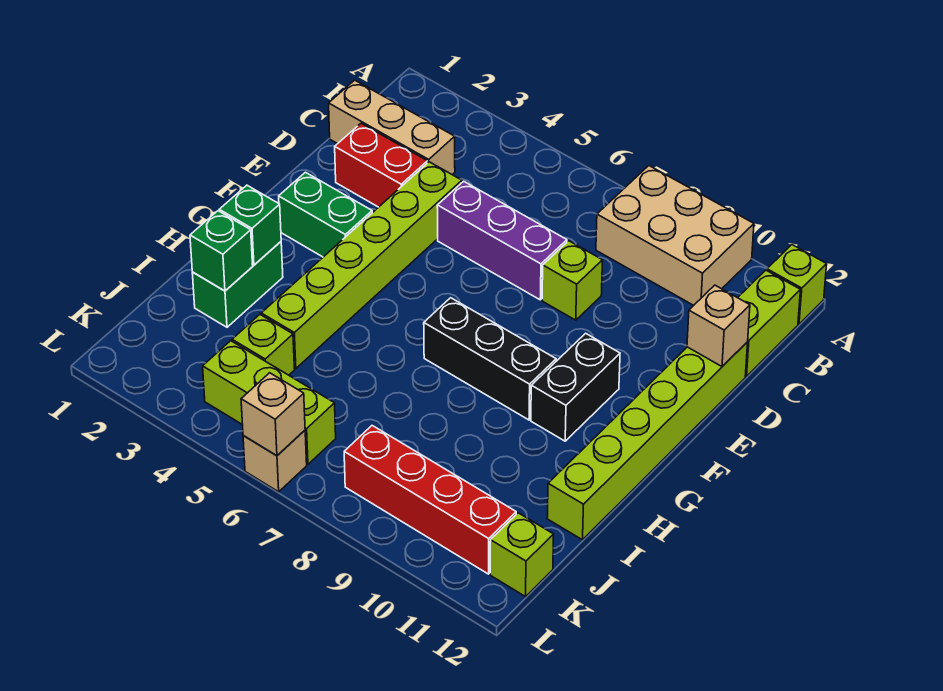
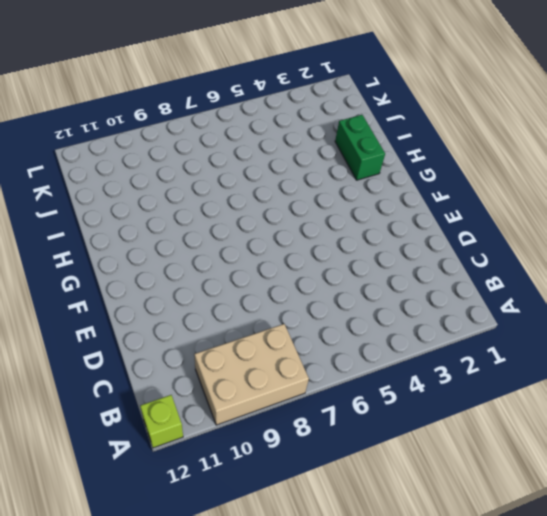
none -> lime 1x2 brick [738,270,800,376]
none -> tan 1x3 brick [329,80,455,175]
none -> red 1x2 brick [335,123,427,207]

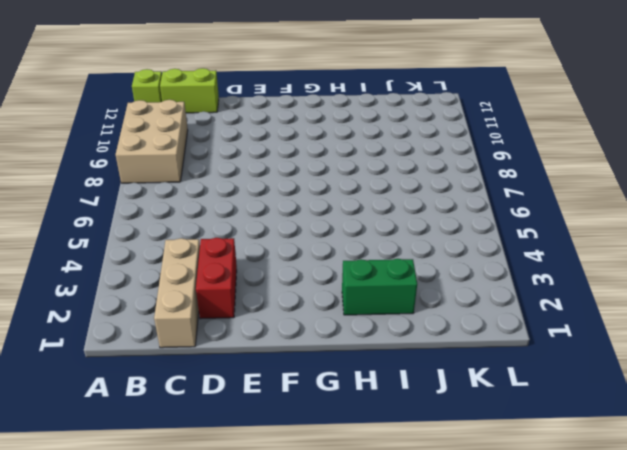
none -> lime 1x6 brick [261,162,462,368]
none -> purple 1x3 brick [437,181,567,300]
none -> lime 1x1 brick [542,241,603,320]

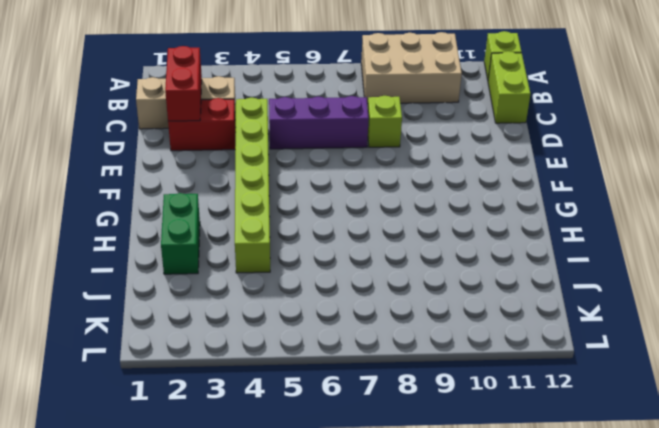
red 1x2 brick [165,46,202,121] -> none
none -> lime 1x6 brick [547,342,748,540]
none -> green 1x2 brick [279,172,372,257]
none -> black 1x2 brick [531,333,620,441]

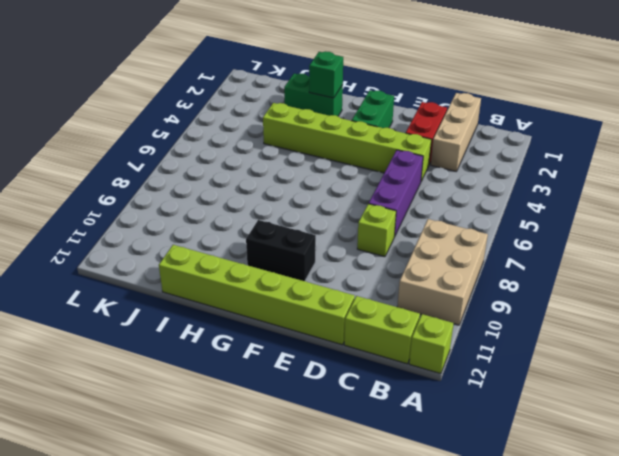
none -> black 1x3 brick [424,298,556,420]
none -> lime 1x1 brick [232,315,295,375]
none -> lime 1x3 brick [203,341,336,464]

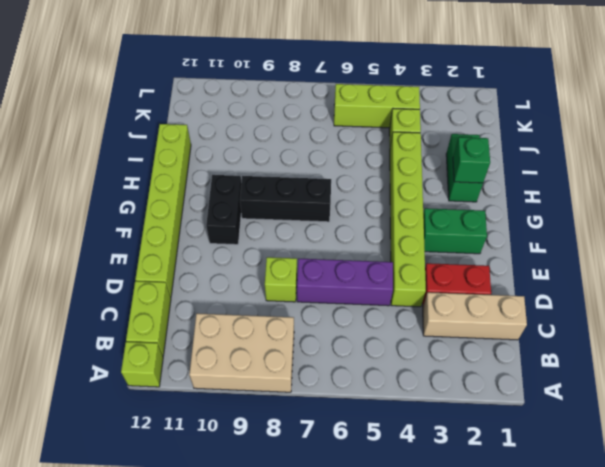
none -> red 1x4 brick [344,426,516,574]
none -> lime 1x1 brick [490,513,554,597]
none -> tan 1x1 brick [243,430,307,492]

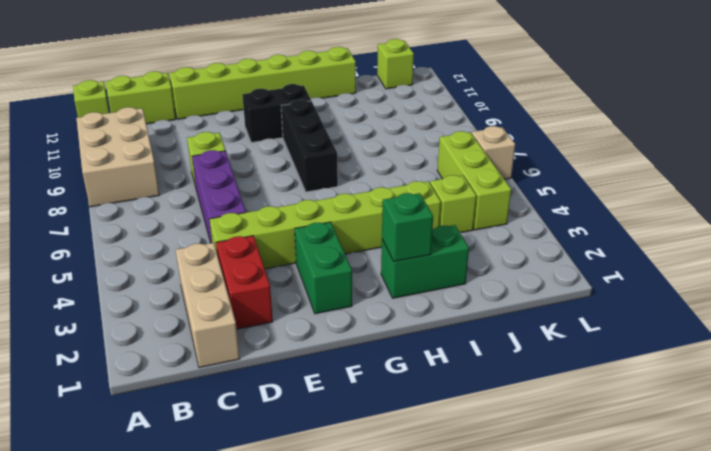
none -> red 1x4 brick [344,426,516,574]
none -> tan 1x1 brick [687,285,750,366]
none -> green 1x1 brick [190,211,253,291]

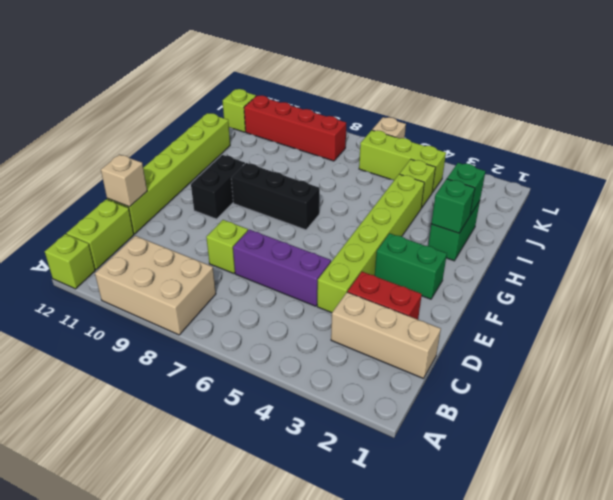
none -> tan 1x1 brick [241,373,305,456]

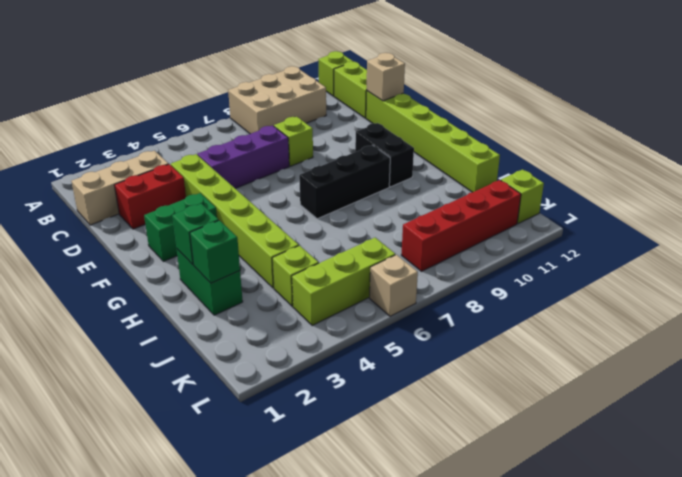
none -> tan 1x1 brick [241,373,305,456]

